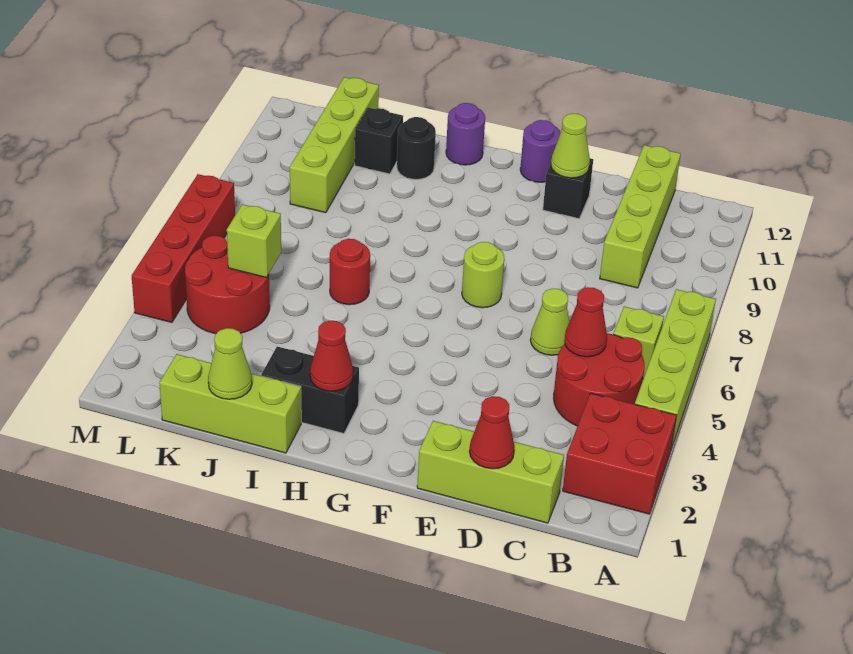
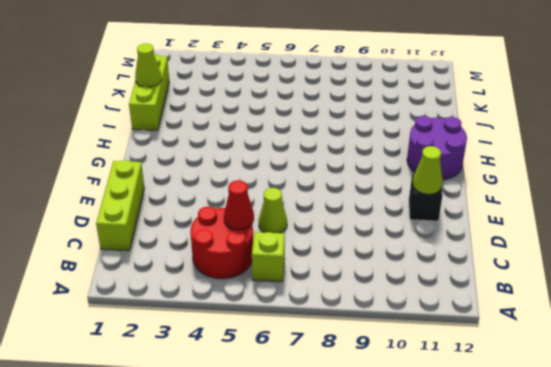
purple 2x2 round brick [407,116,467,180] -> purple 1x1 round brick [446,103,485,165]
none -> red 2x2 brick [563,393,677,514]
none -> lime 1x4 brick [635,289,716,449]
none -> lime 1x4 brick [600,145,681,288]

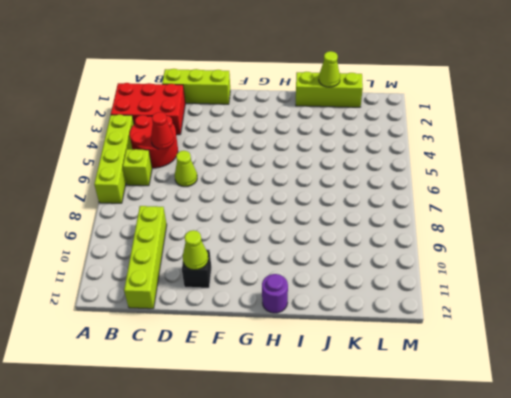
red 2x3 brick [111,83,185,135] -> red 2x2 brick [563,393,677,514]
none -> lime 1x1 round brick [462,242,504,308]
none -> purple 1x1 round brick [520,120,561,182]
none -> black 1x2 brick [261,347,359,433]

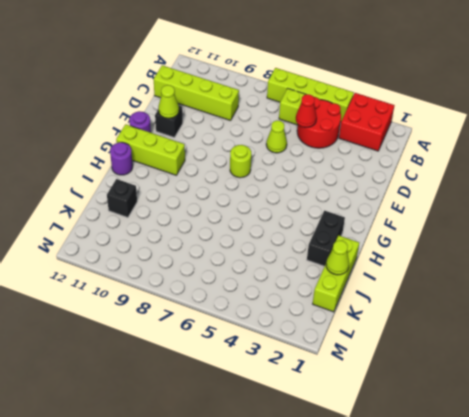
lime 1x3 brick [116,124,185,175] -> lime 1x3 brick turned to [417,421,564,523]
none -> red 1x1 round brick [330,239,370,305]
none -> black 1x1 round brick [397,117,436,179]
none -> red 2x2 round brick [185,236,270,334]

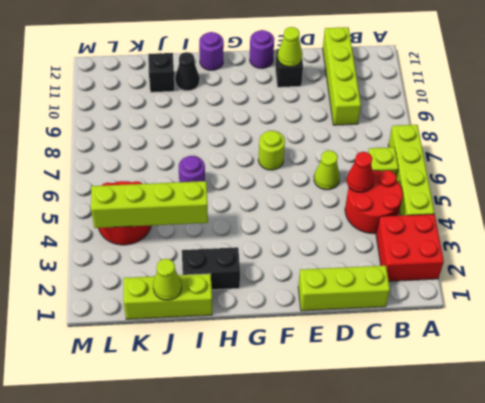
lime 1x4 brick [91,181,208,228] -> lime 1x4 brick turned to [290,77,379,213]
purple 1x1 round brick [179,156,205,182] -> red 1x1 round brick [330,239,370,305]
black 1x1 cone [175,52,200,91] -> black 1x1 round brick [397,117,436,179]
none -> red 1x4 brick [132,174,235,322]
none -> red 1x1 cone [469,396,515,469]
none -> red 1x1 cone [310,321,353,391]

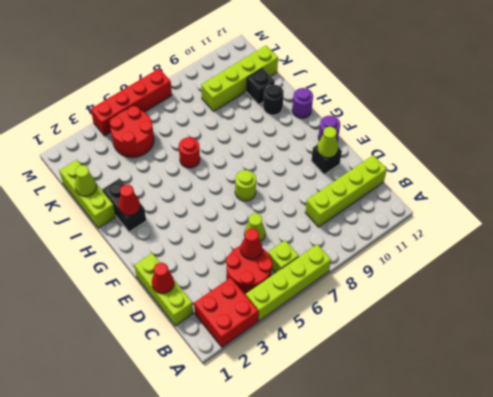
none -> lime 1x1 brick [227,204,281,278]

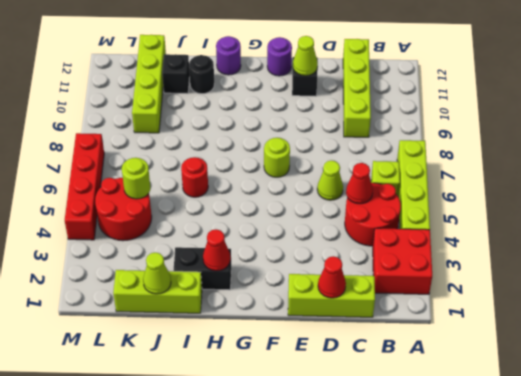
lime 1x1 round brick [122,158,150,199] -> lime 1x1 brick [227,204,281,278]

